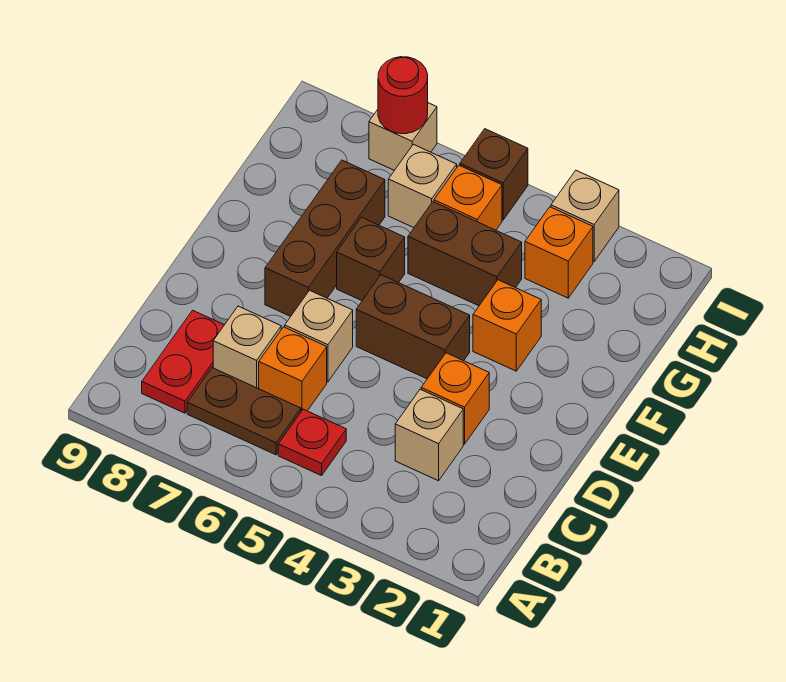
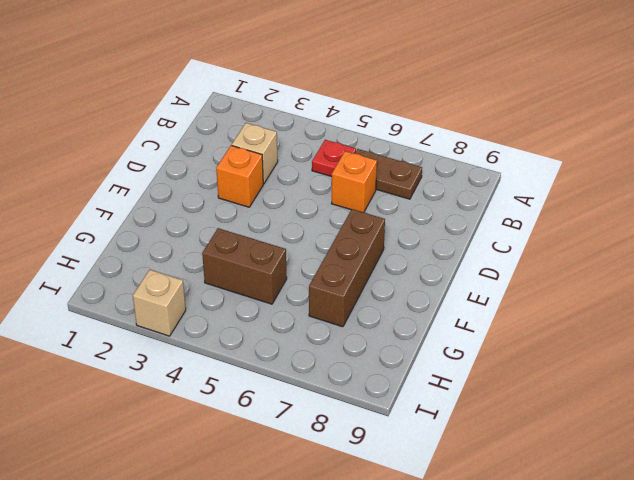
none -> red 1x2 plate [142,310,224,413]
none -> tan 1x1 brick [213,306,281,389]
none -> tan 1x1 brick [285,290,353,382]

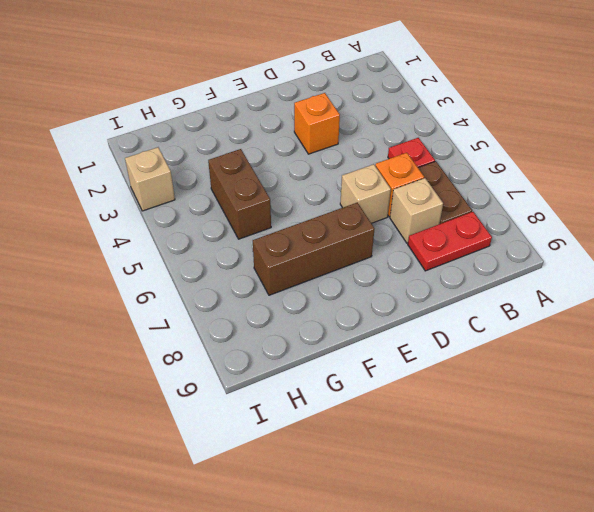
none -> tan 1x1 brick [395,389,463,481]
none -> brown 1x2 brick [356,275,470,379]
none -> orange 1x1 brick [473,280,541,371]

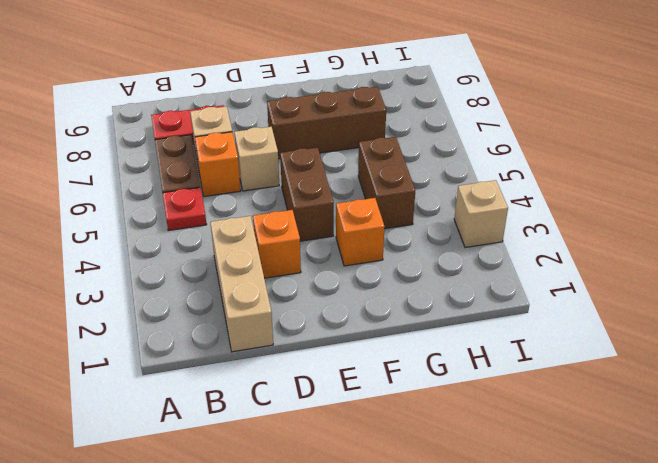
tan 1x3 brick [210,216,273,352] -> tan 1x1 brick [395,389,463,481]
none -> brown 1x1 brick [337,217,405,301]
none -> orange 1x1 brick [525,207,593,298]
none -> orange 1x1 brick [434,165,502,230]

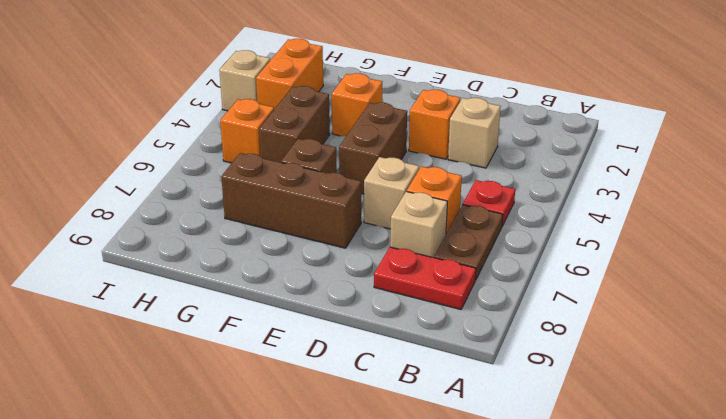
orange 1x2 brick [256,39,323,109] -> orange 1x1 brick [525,207,593,298]
none -> tan 1x1 brick [388,144,457,228]
none -> brown 1x1 brick [460,129,528,220]
none -> tan 1x1 brick [369,103,437,170]

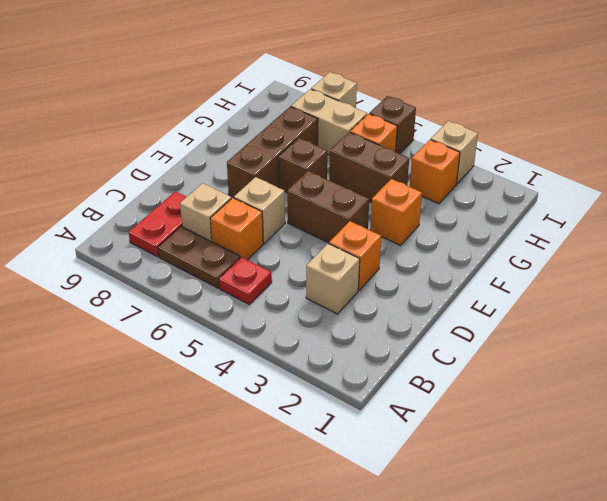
tan 1x2 brick [291,89,367,155] -> tan 1x1 brick [388,144,457,228]
none -> red 1x1 round brick [378,57,428,134]

